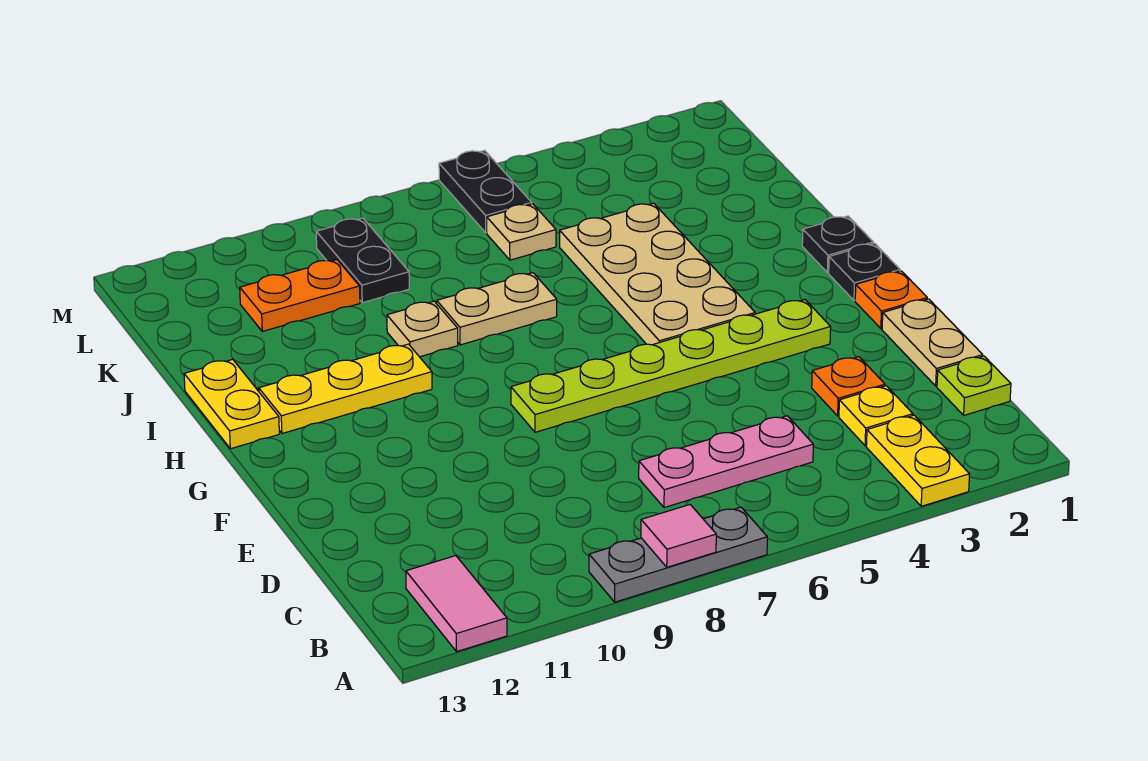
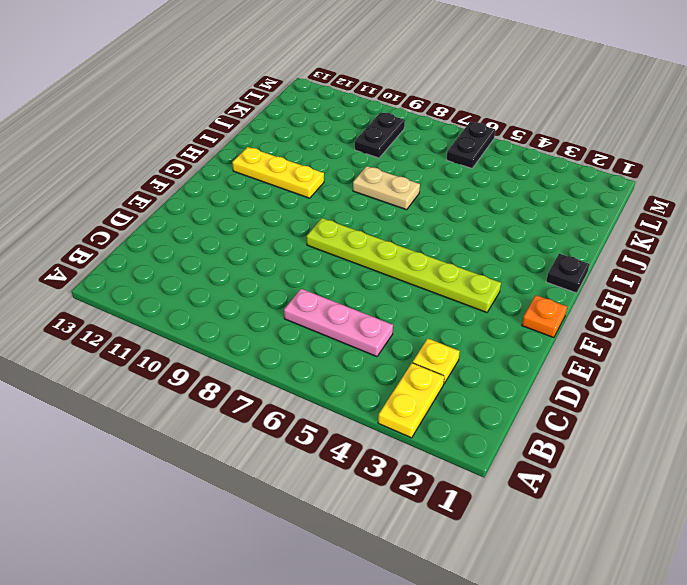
none -> grey 1x3 plate [589,507,767,602]
none -> pink 1x2 tile [406,556,507,651]
none -> lime 1x1 plate [937,356,1011,415]

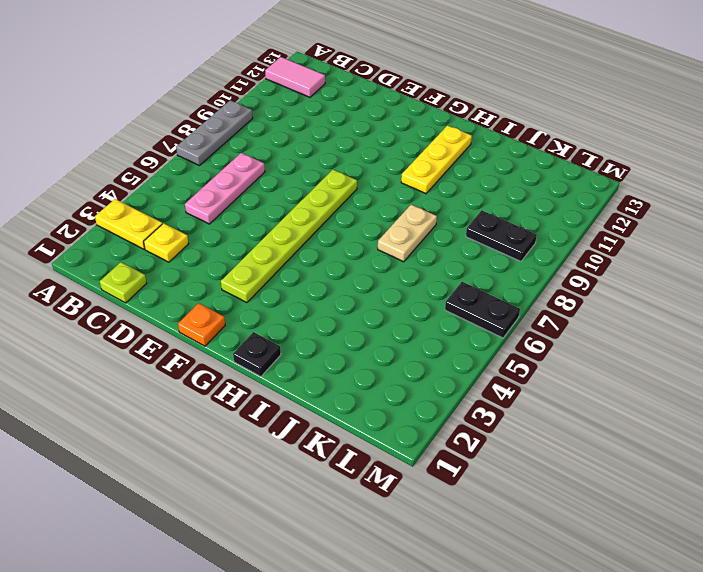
none -> tan 1x2 plate [882,299,983,386]
none -> orange 1x1 plate [812,357,885,416]
none -> black 1x1 plate [829,243,900,300]

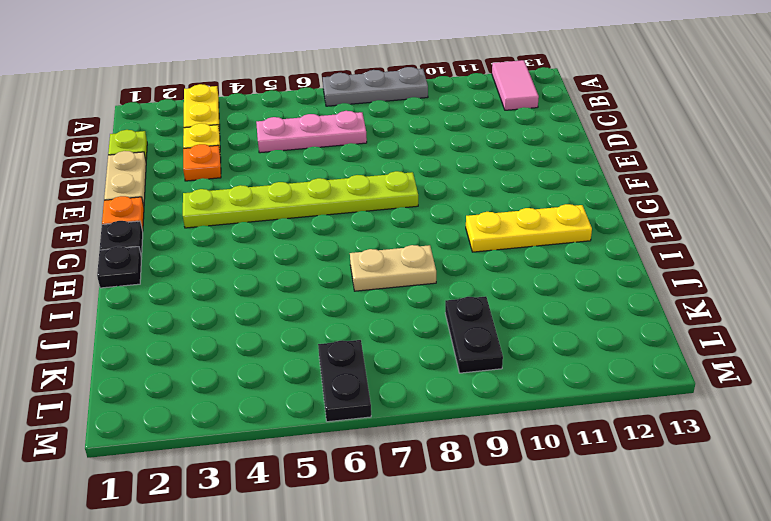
none -> tan 2x4 plate [560,203,755,345]
none -> yellow 1x2 plate [184,359,279,449]
none -> tan 1x1 plate [387,301,458,357]

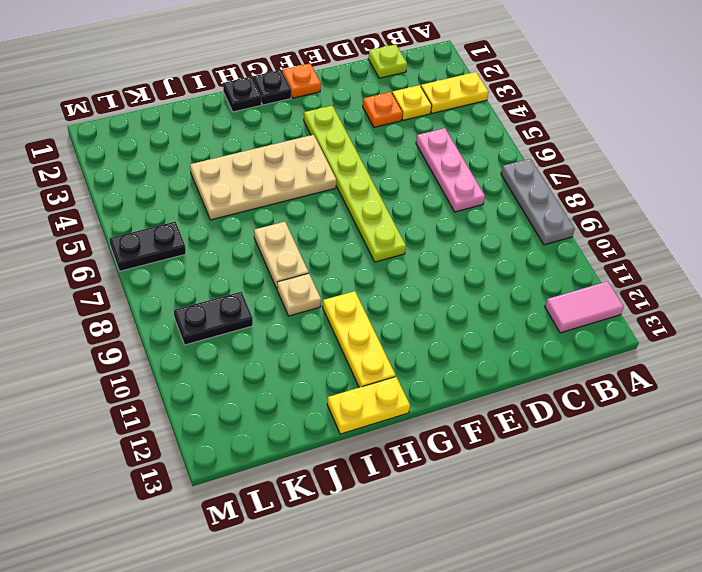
none -> tan 1x2 plate [882,299,983,386]
none -> tan 1x1 plate [487,204,556,260]
none -> orange 1x2 plate [240,260,360,331]

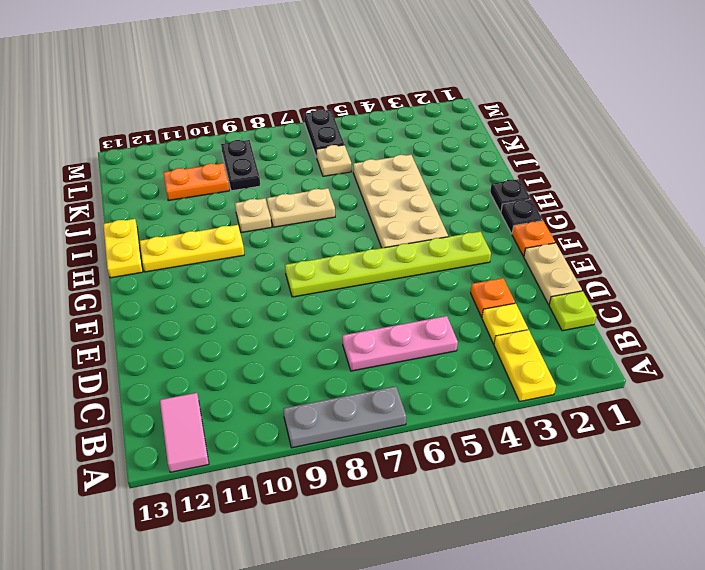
none -> pink 1x1 tile [641,505,716,567]

